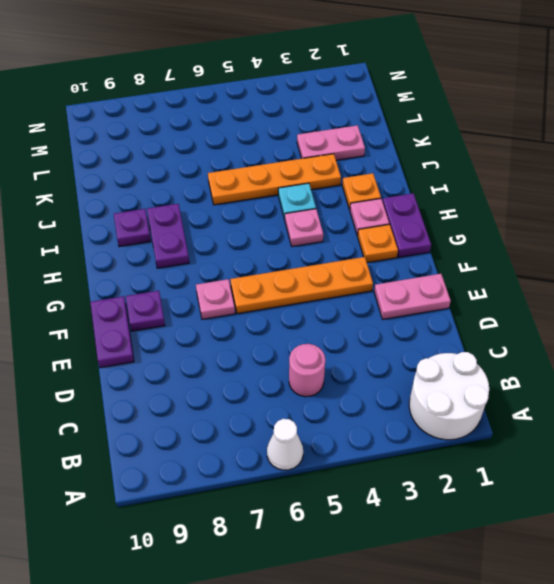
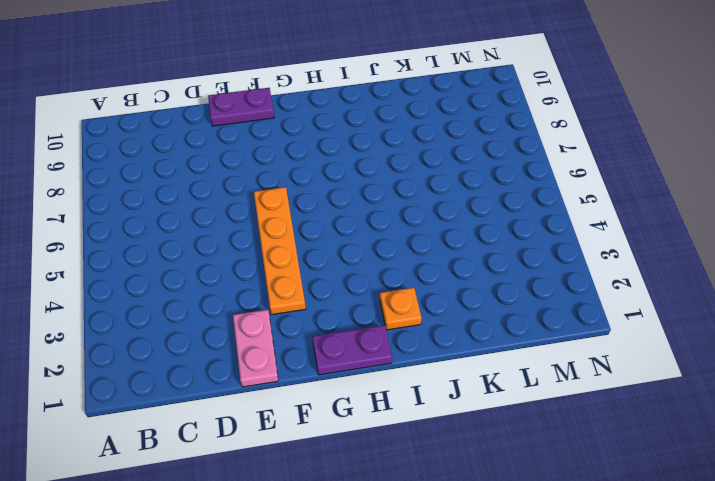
none -> white 2x2 round brick [409,352,489,440]
none -> white 1x1 cone [267,419,303,470]
none -> pink 1x1 round brick [289,344,325,397]

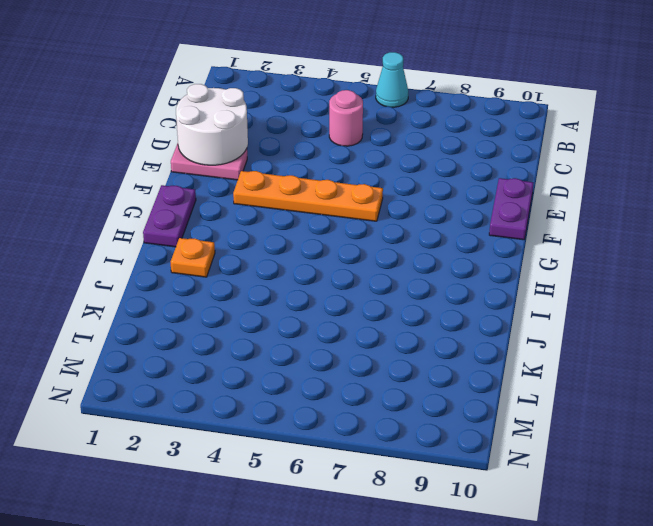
cyan 1x1 cone [376,52,408,107] -> white 1x1 cone [267,419,303,470]
white 2x2 round brick [176,84,248,165] -> white 2x2 round brick moved to [409,352,489,440]
none -> pink 1x1 plate [196,279,235,319]
none -> purple 1x1 plate [126,291,165,331]
none -> orange 1x1 plate [358,224,398,263]

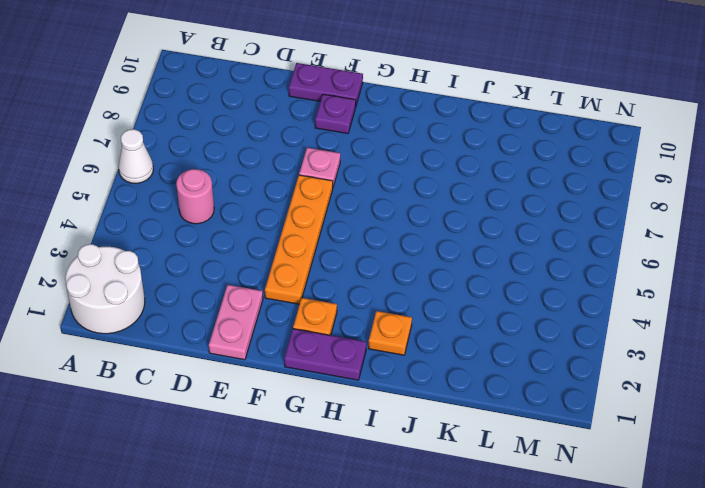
none -> pink 1x1 plate [350,199,389,236]
none -> pink 1x1 plate [285,209,323,247]
none -> purple 1x2 plate [147,204,189,268]

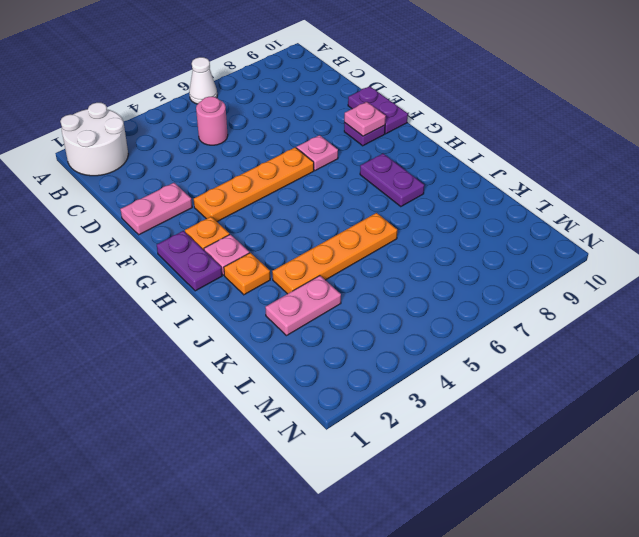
pink 1x1 plate [344,102,386,136] -> pink 1x1 plate moved to [285,209,323,247]
none -> cyan 1x1 plate [278,183,316,219]
none -> purple 1x1 plate [114,209,151,247]

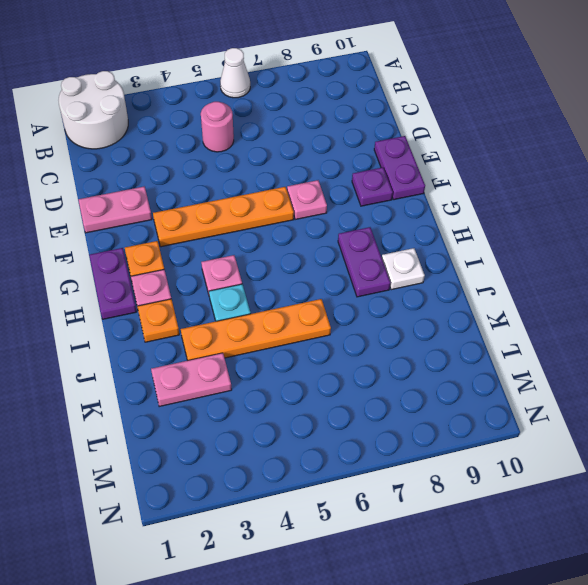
white 1x1 plate [382,248,425,290] -> purple 1x1 plate [114,209,151,247]

